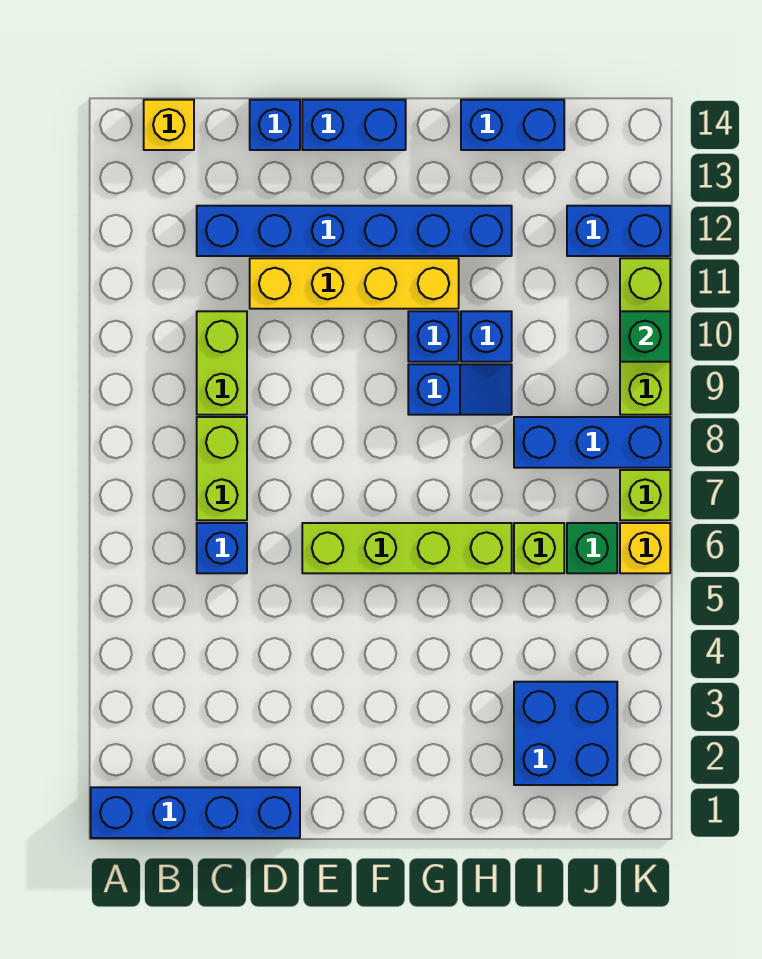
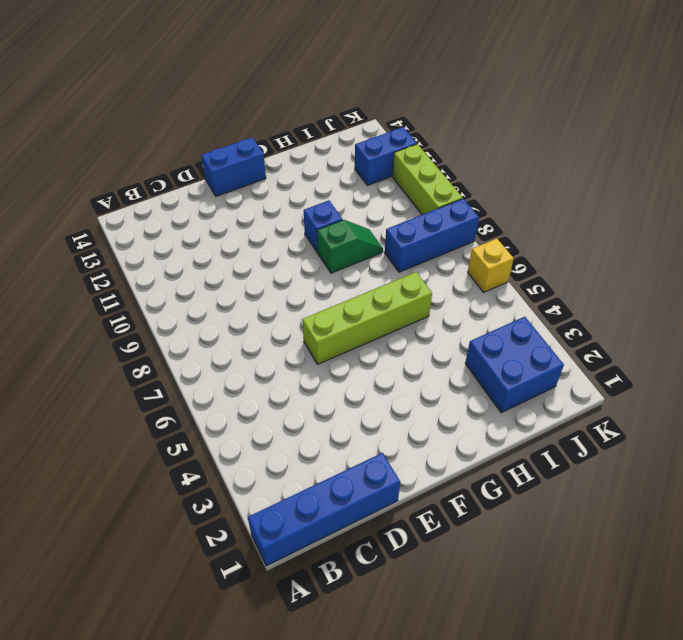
green 1x2 slope [317,220,383,273] -> blue 1x2 slope [408,364,512,415]
none -> yellow 1x1 brick [144,100,194,150]
none -> blue 1x1 brick [197,523,247,573]
none -> lime 1x2 brick [197,417,247,520]

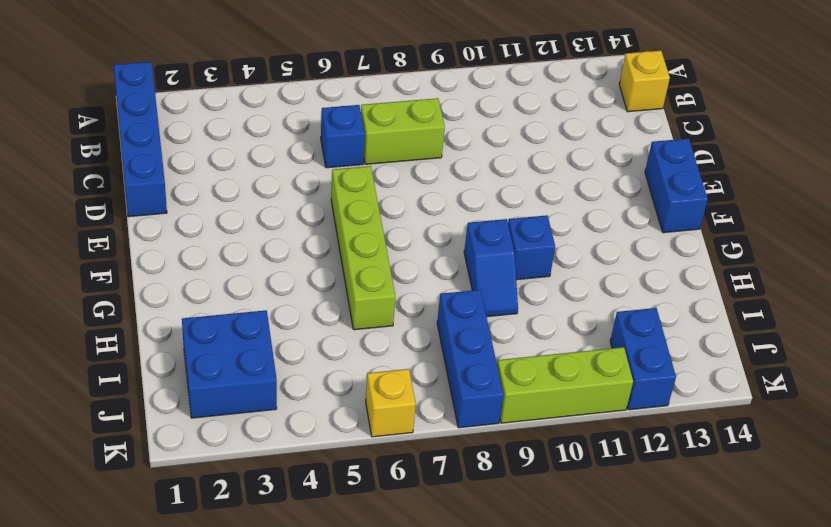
none -> lime 1x2 brick [197,311,247,415]
none -> blue 1x6 brick [197,206,512,256]
none -> yellow 1x4 brick [250,258,459,309]

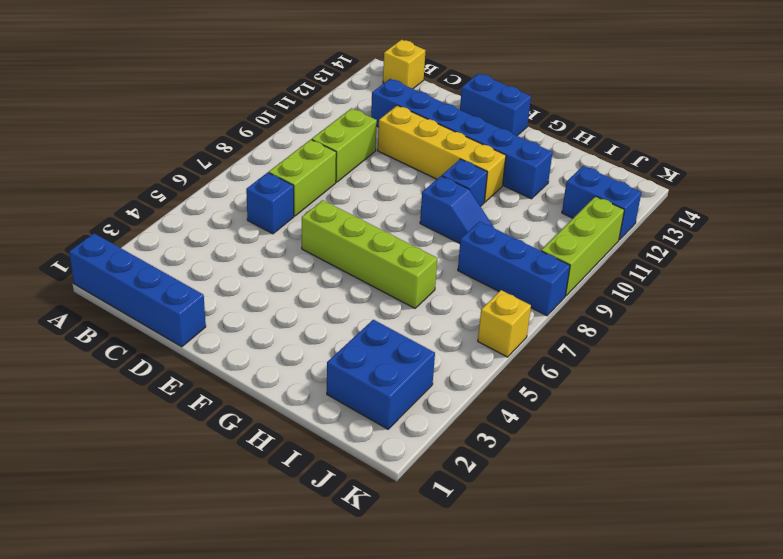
none -> blue 1x1 brick [250,100,300,150]
none -> blue 1x1 brick [461,311,512,362]
none -> blue 1x2 brick [461,100,564,150]

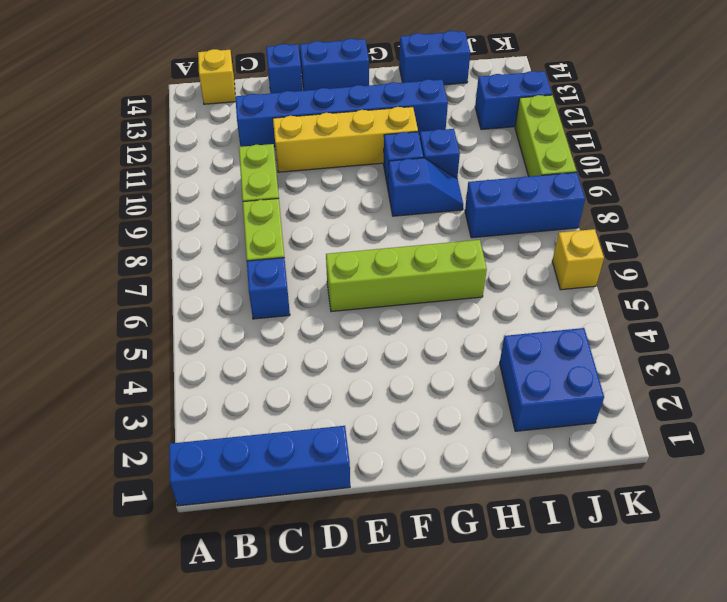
none -> lime 1x1 brick [514,523,564,573]
none -> green 1x1 brick [567,523,617,573]
none -> lime 1x1 brick [620,470,670,520]

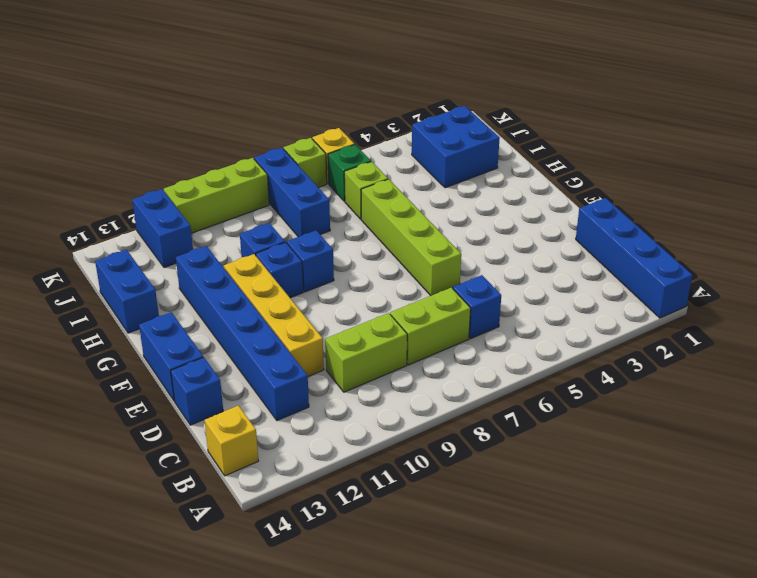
none -> green 1x1 brick [620,311,670,362]

